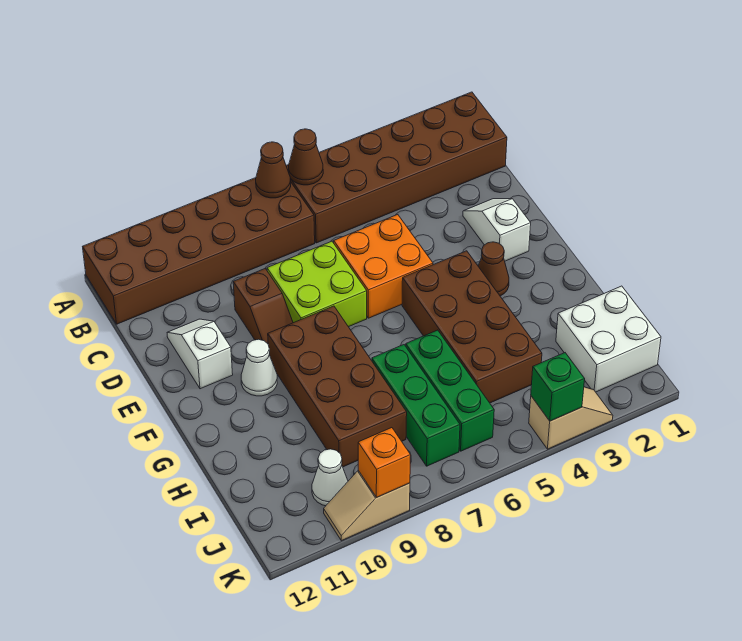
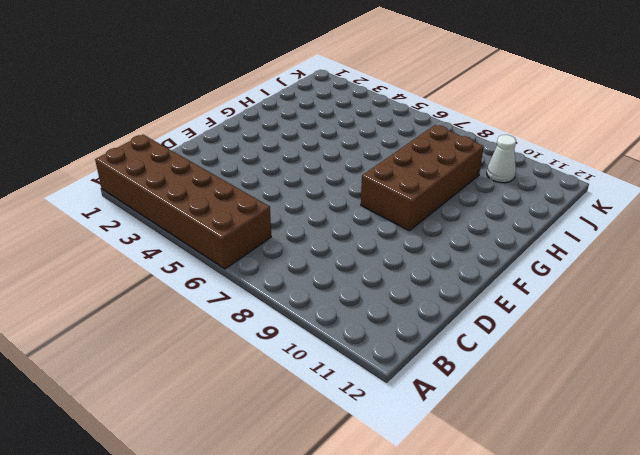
none -> brown 2x6 brick [83,178,315,324]
none -> white 1x2 slope [463,199,531,261]
none -> orange 2x2 brick [334,215,433,318]

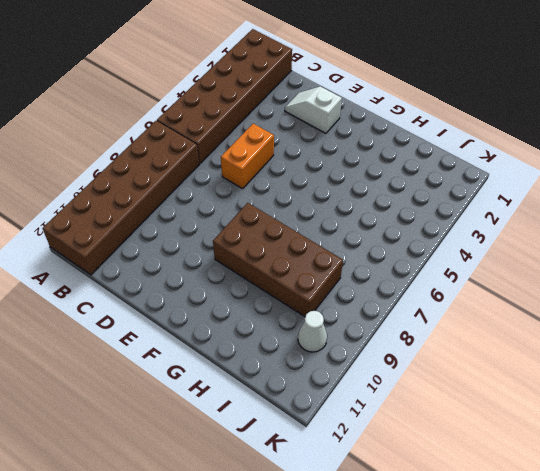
orange 1x2 brick [221,124,274,189] -> orange 2x2 brick [334,215,433,318]
none -> lime 2x2 brick [267,241,367,327]
none -> brown 1x2 slope [233,268,293,344]
none -> white 1x2 slope [167,319,233,389]

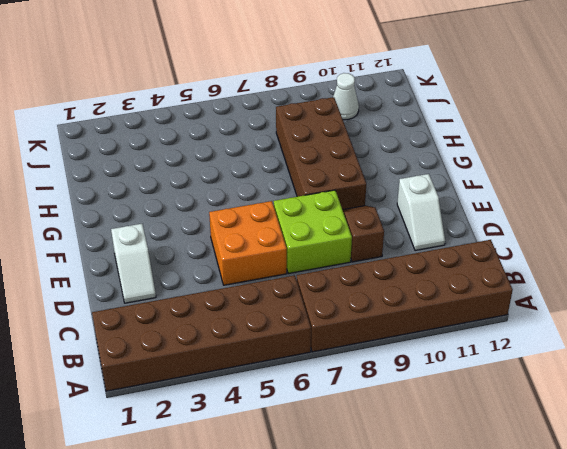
none -> brown 1x1 cone [478,242,509,296]
none -> brown 2x4 brick [402,251,542,403]
none -> white 1x1 cone [241,339,277,396]

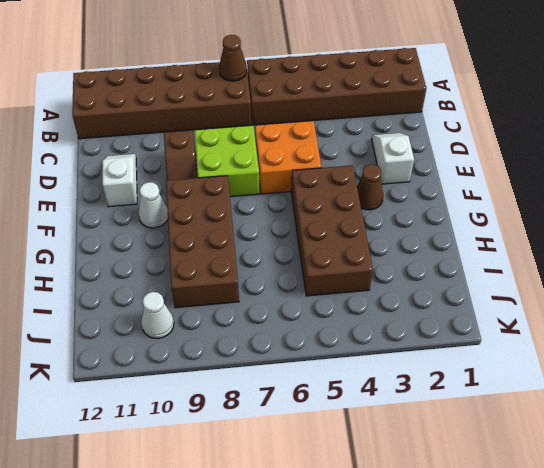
none -> green 1x3 brick [406,330,494,451]
none -> green 1x3 brick [372,345,460,466]
none -> white 2x2 brick [556,286,661,392]

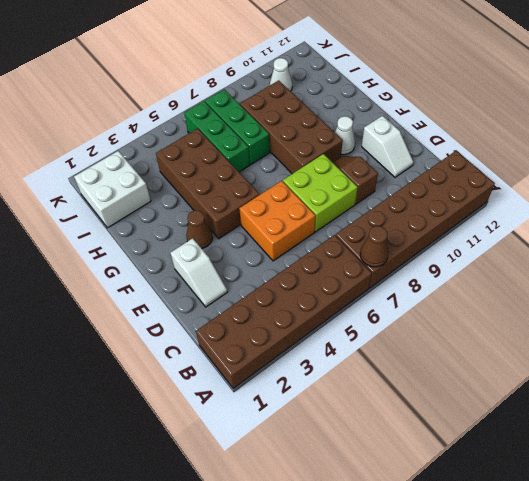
none -> tan 1x2 slope [529,387,613,449]
none -> tan 1x2 slope [324,471,410,541]
none -> brown 1x1 cone [289,129,323,185]

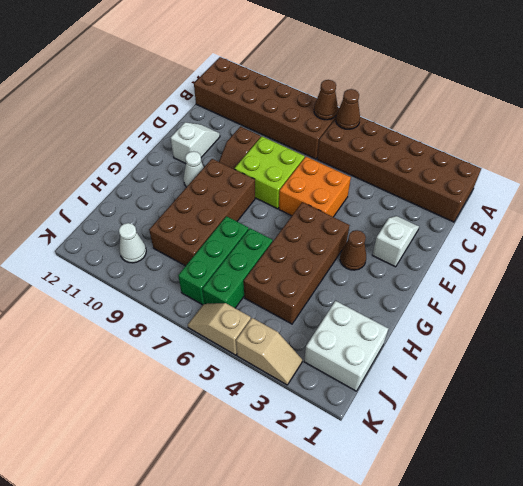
tan 1x2 slope [188,303,251,355] -> tan 1x2 slope moved to [324,471,410,541]
none -> green 1x1 brick [531,353,585,421]
none -> orange 1x1 brick [358,428,411,497]

